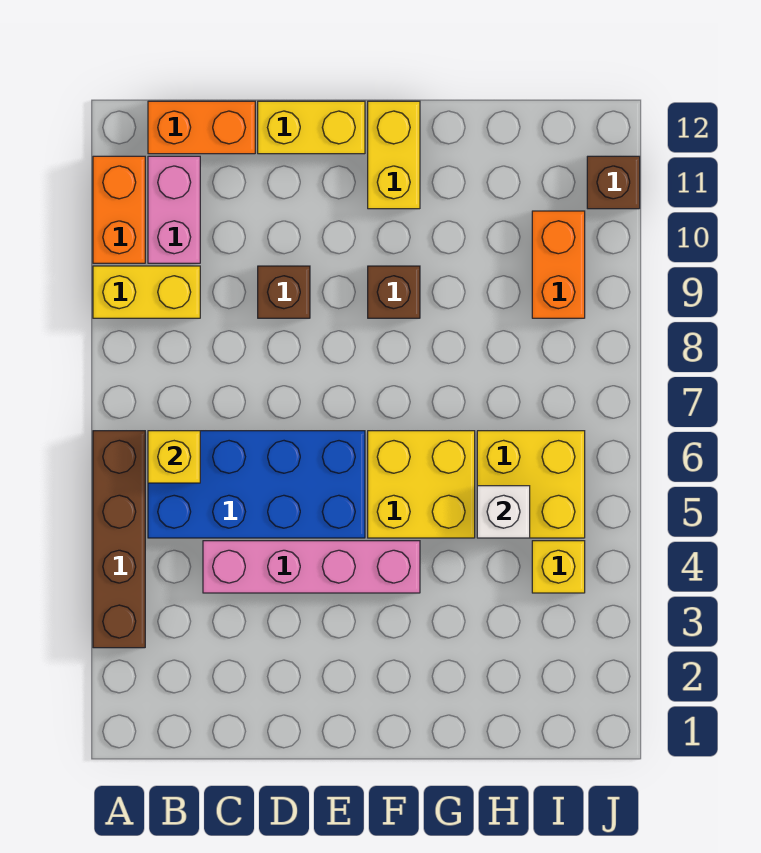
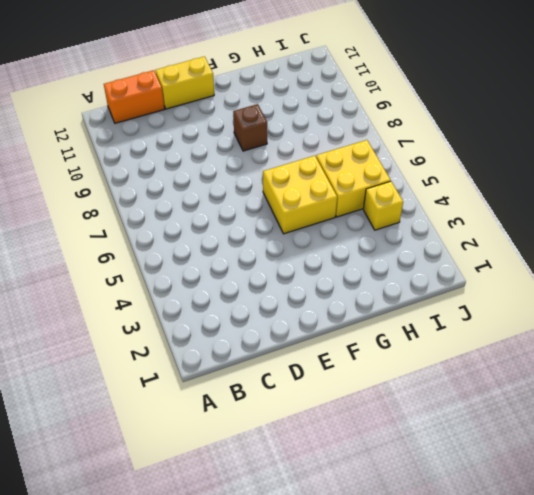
none -> brown 1x4 brick [93,431,145,648]
none -> yellow 1x2 brick [93,266,200,318]
none -> orange 1x2 brick [93,156,145,263]

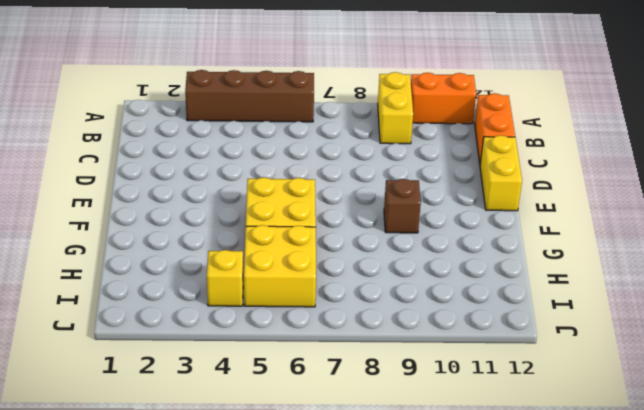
none -> blue 2x4 brick [148,431,365,538]
none -> pink 1x2 brick [148,156,200,263]
none -> pink 1x4 brick [203,541,420,593]

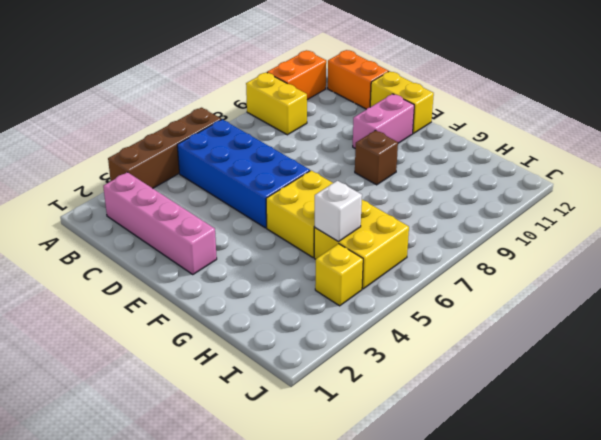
pink 1x4 brick [103,172,217,275] -> pink 1x4 brick moved to [203,541,420,593]
pink 1x2 brick [353,94,414,148] -> pink 1x2 brick moved to [148,156,200,263]
none -> brown 1x1 brick [258,266,310,318]
none -> yellow 1x2 brick [368,101,420,209]
none -> orange 1x2 brick [532,211,585,318]

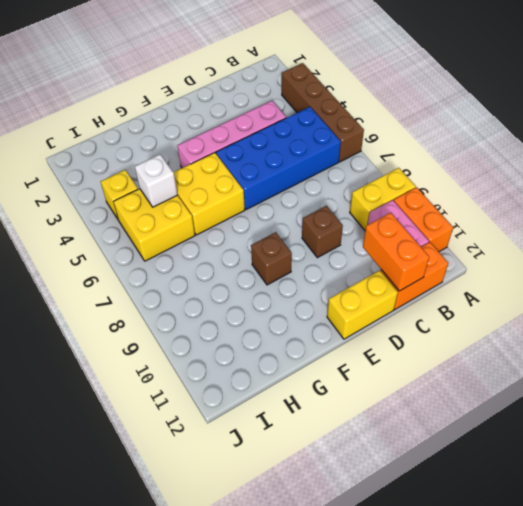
orange 1x2 brick [363,213,429,291] -> orange 1x2 brick moved to [532,211,585,318]
none -> yellow 1x2 brick [368,101,420,209]
none -> brown 1x1 brick [587,156,640,209]
none -> yellow 1x1 brick [148,431,200,483]

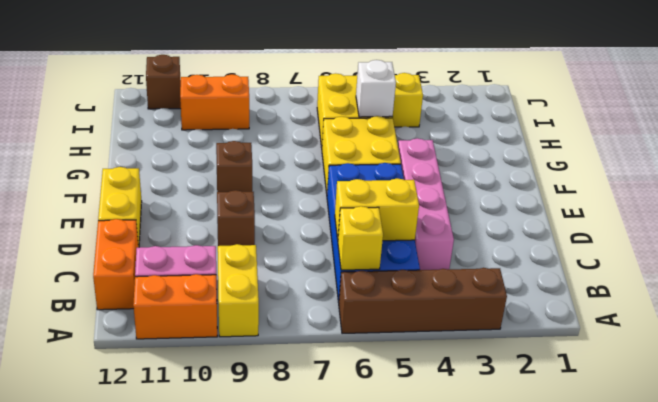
yellow 1x2 brick [335,178,419,241] -> yellow 1x2 brick moved to [368,101,420,209]

